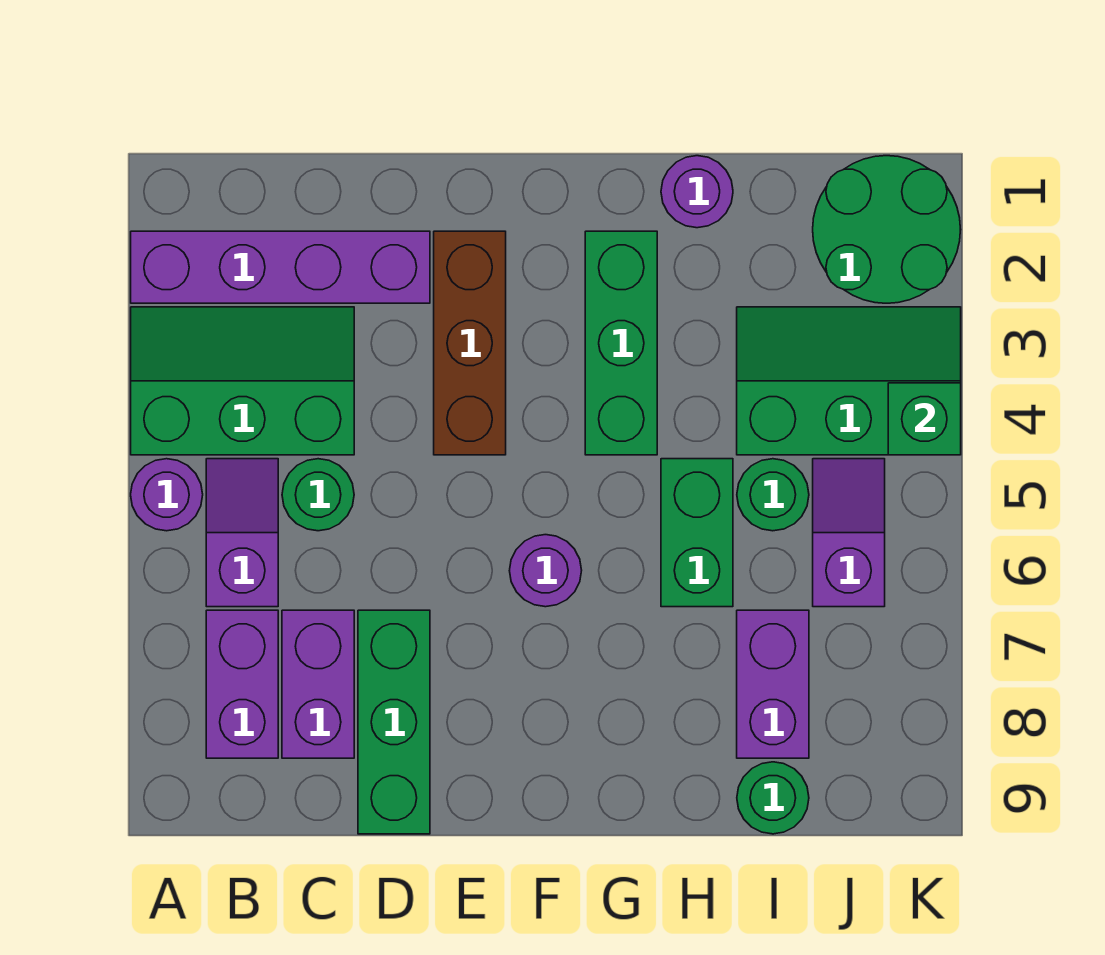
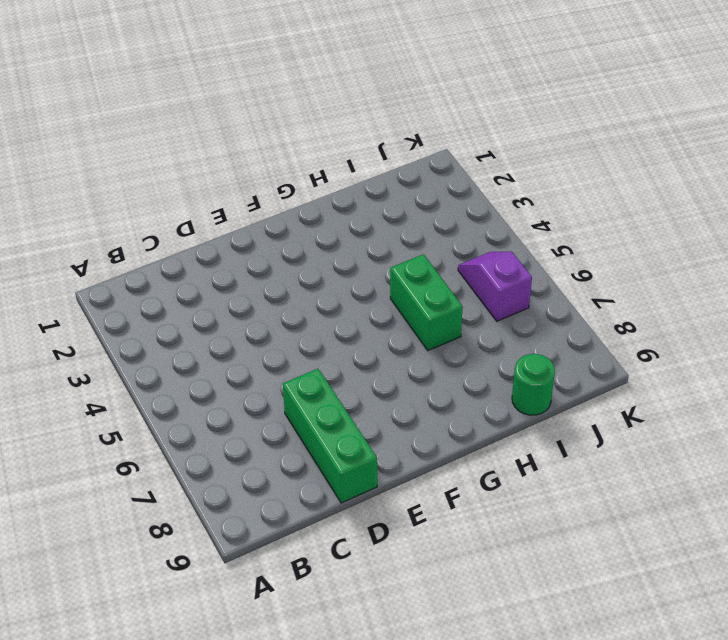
none -> purple 1x4 brick [131,231,430,303]
none -> green 2x3 slope [131,307,354,455]
none -> purple 1x1 round brick [131,459,203,531]

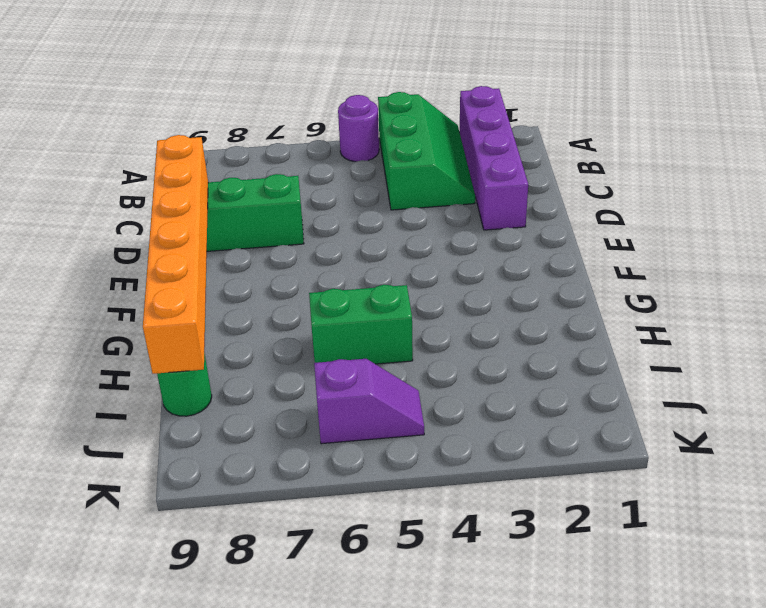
orange 1x6 brick [143,135,208,374] -> none
none -> purple 1x2 slope [206,459,278,607]
none -> purple 1x2 brick [206,610,278,758]
none -> green 1x1 round brick [282,459,354,531]

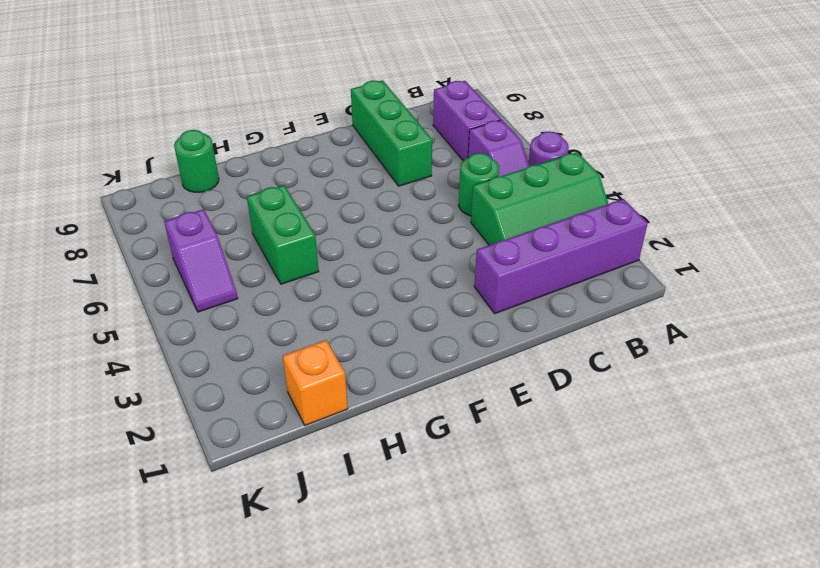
orange 1x1 brick [283,340,348,425] -> none
none -> purple 1x2 brick [282,610,354,758]
none -> brown 1x3 brick [434,231,506,455]
none -> purple 1x1 round brick [509,535,582,607]

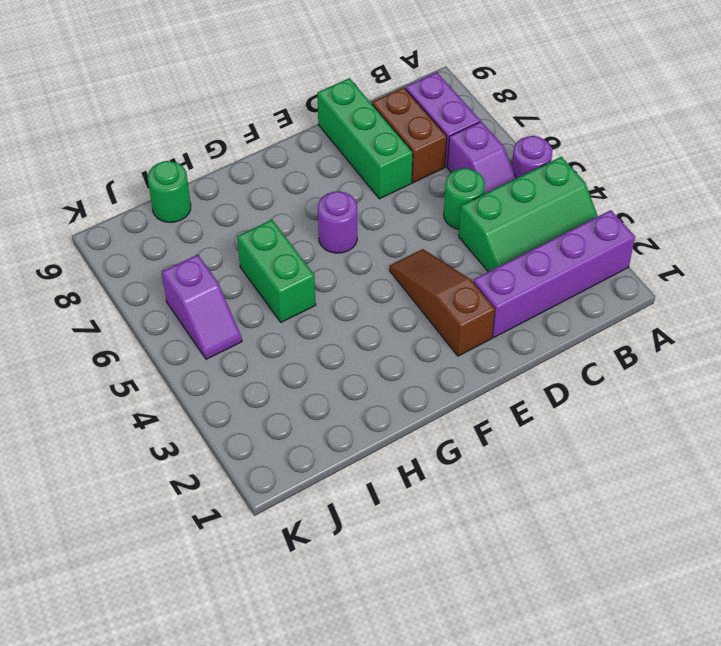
brown 1x2 brick [372,87,447,183] -> purple 1x2 brick [282,610,354,758]
brown 1x3 slope [390,249,495,356] -> brown 1x3 brick [434,231,506,455]
none -> green 1x3 brick [585,231,657,455]
none -> purple 1x1 round brick [661,156,733,228]
none -> green 2x3 slope [737,307,961,455]

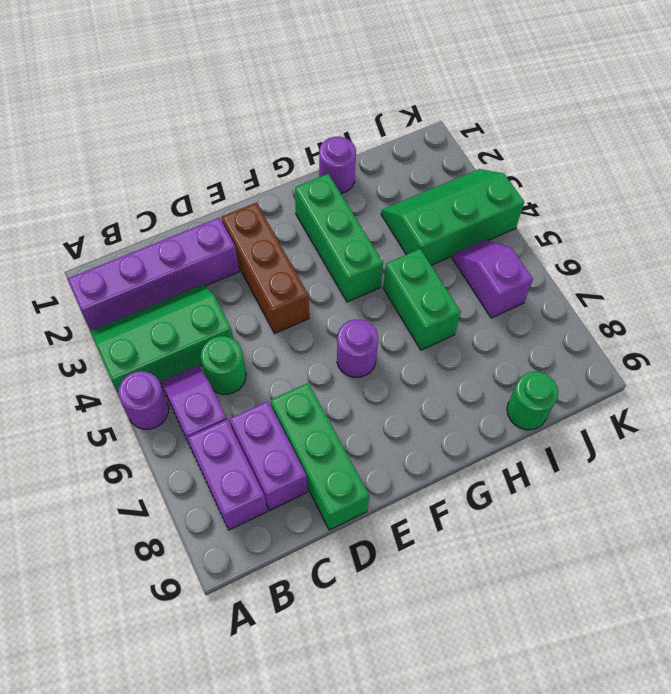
none -> green 1x1 round brick [737,459,809,531]
none -> purple 1x2 brick [737,610,809,758]
none -> green 2x2 round brick [813,156,961,303]

